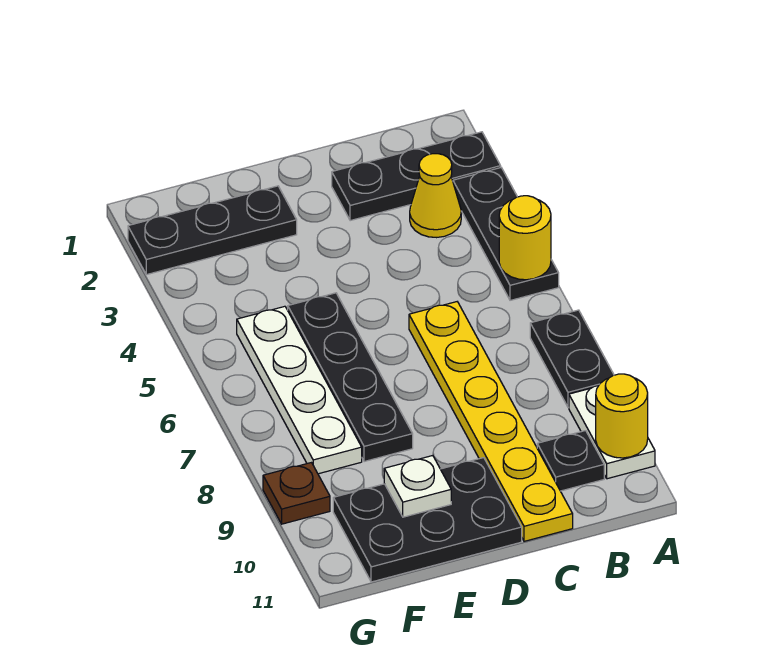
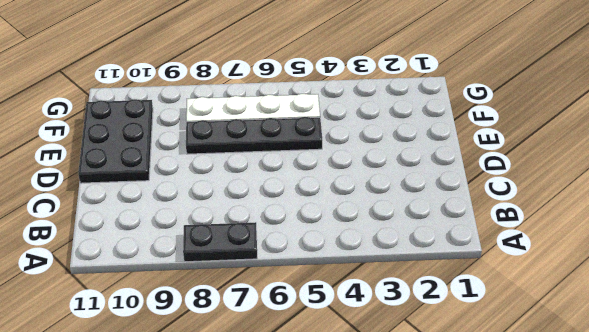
none -> black 1x3 plate [332,132,501,221]
none -> black 1x3 plate [453,168,559,300]
none -> white 1x2 plate [569,386,655,479]

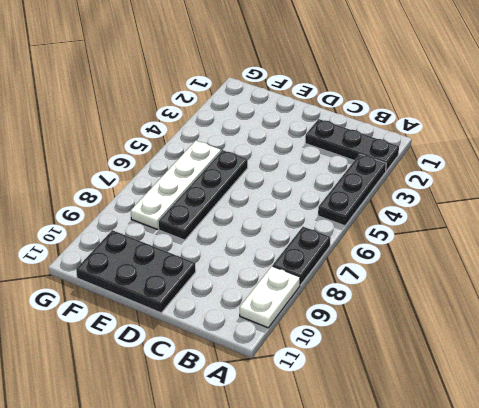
none -> yellow 1x1 cone [410,154,461,238]
none -> black 1x1 plate [537,431,604,491]
none -> yellow 1x6 plate [409,302,573,541]

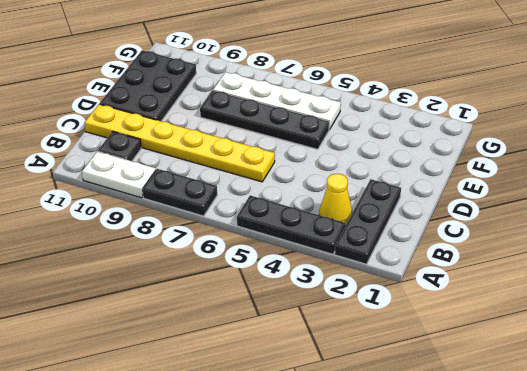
none -> black 1x3 plate [128,186,297,275]
none -> brown 1x1 plate [263,463,330,524]
none -> yellow 1x1 round brick [499,196,551,280]

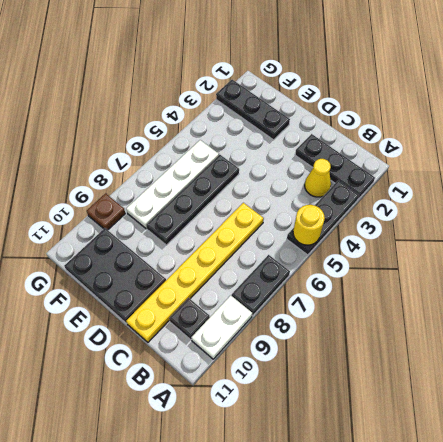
none -> yellow 1x1 round brick [596,374,648,458]
none -> white 1x1 plate [384,456,451,517]

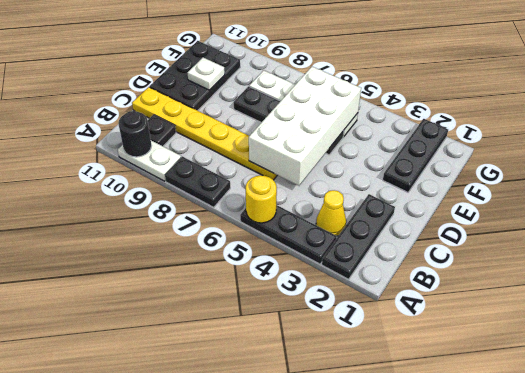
black 1x1 round brick [118,111,152,157] -> yellow 1x1 round brick [596,374,648,458]
white 2x4 brick [249,67,361,186] -> none
none -> brown 1x1 plate [263,463,330,524]

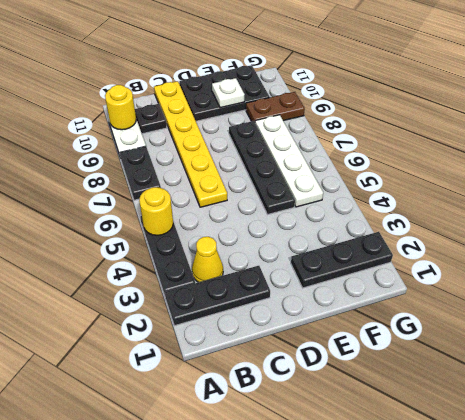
brown 1x2 plate [246,92,305,122] -> brown 1x1 plate [263,463,330,524]

